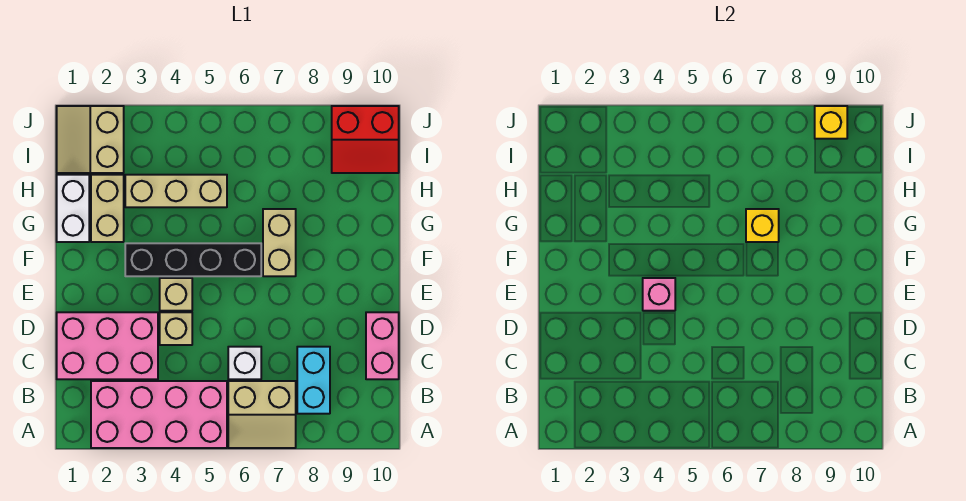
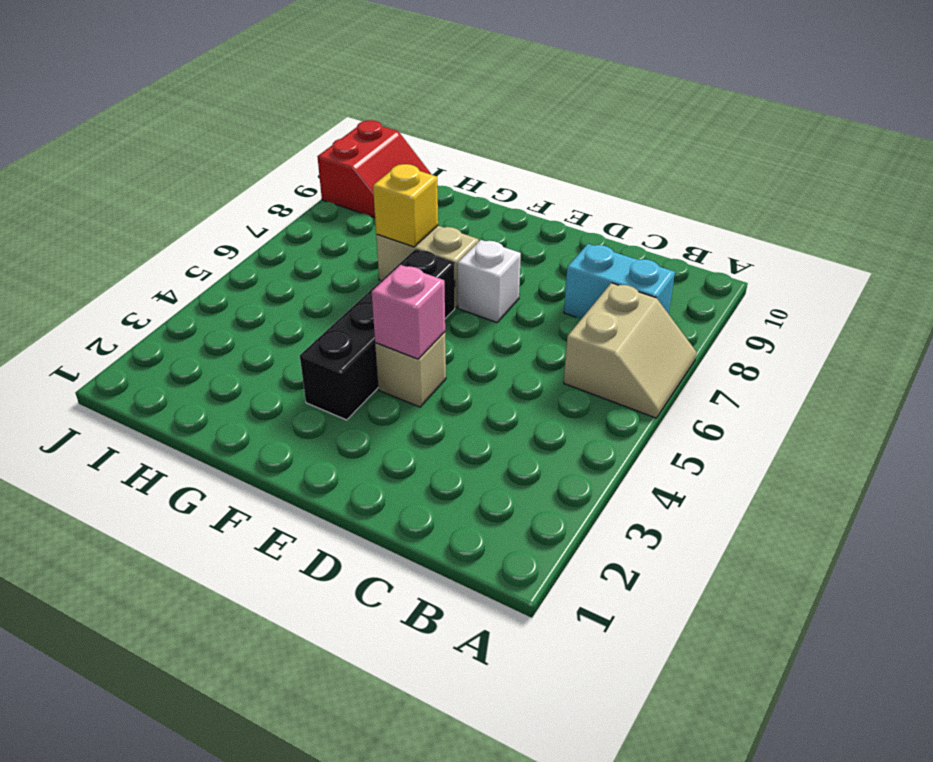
white 1x1 brick [458,240,521,322] -> white 1x1 brick moved to [228,347,261,379]
none -> pink 2x4 brick [91,381,227,448]
none -> pink 2x3 brick [57,312,158,379]
none -> pink 1x2 brick [366,312,399,379]

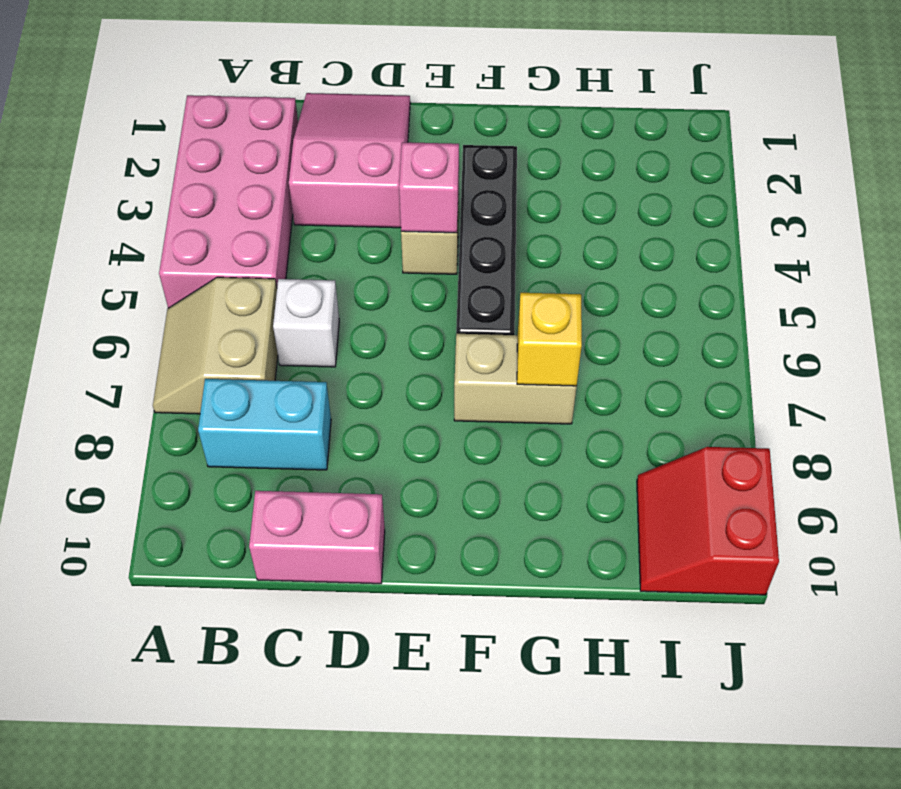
pink 2x3 slope [289,93,410,228] -> pink 2x3 brick [57,312,158,379]
none -> tan 1x1 brick [160,312,192,345]
none -> white 1x2 brick [57,175,89,242]
none -> tan 1x2 brick [91,175,124,242]

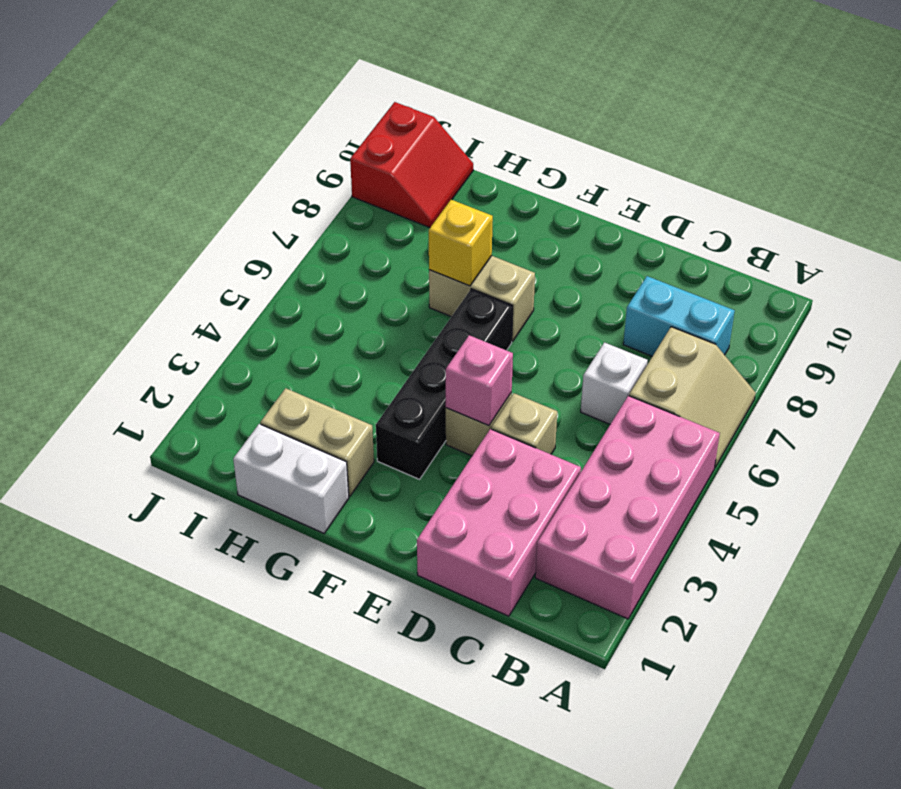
none -> pink 1x2 brick [366,312,399,379]
none -> tan 1x3 brick [125,175,227,207]
none -> tan 2x2 slope [57,106,124,173]

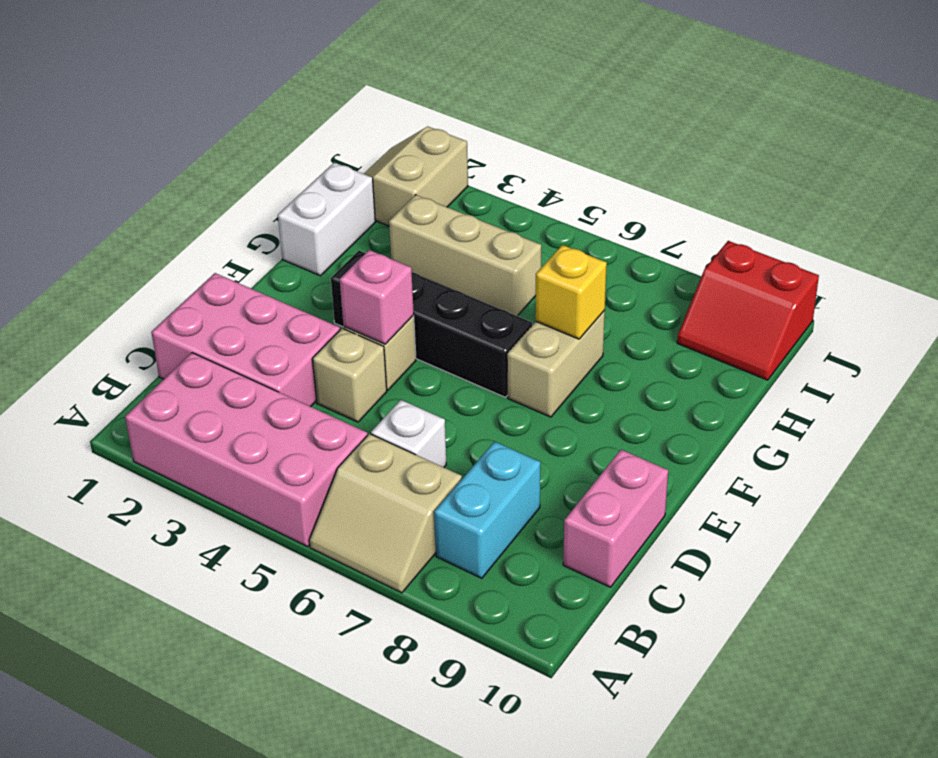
none -> tan 1x2 brick [91,175,124,242]
none -> yellow 1x1 brick [815,106,847,139]

